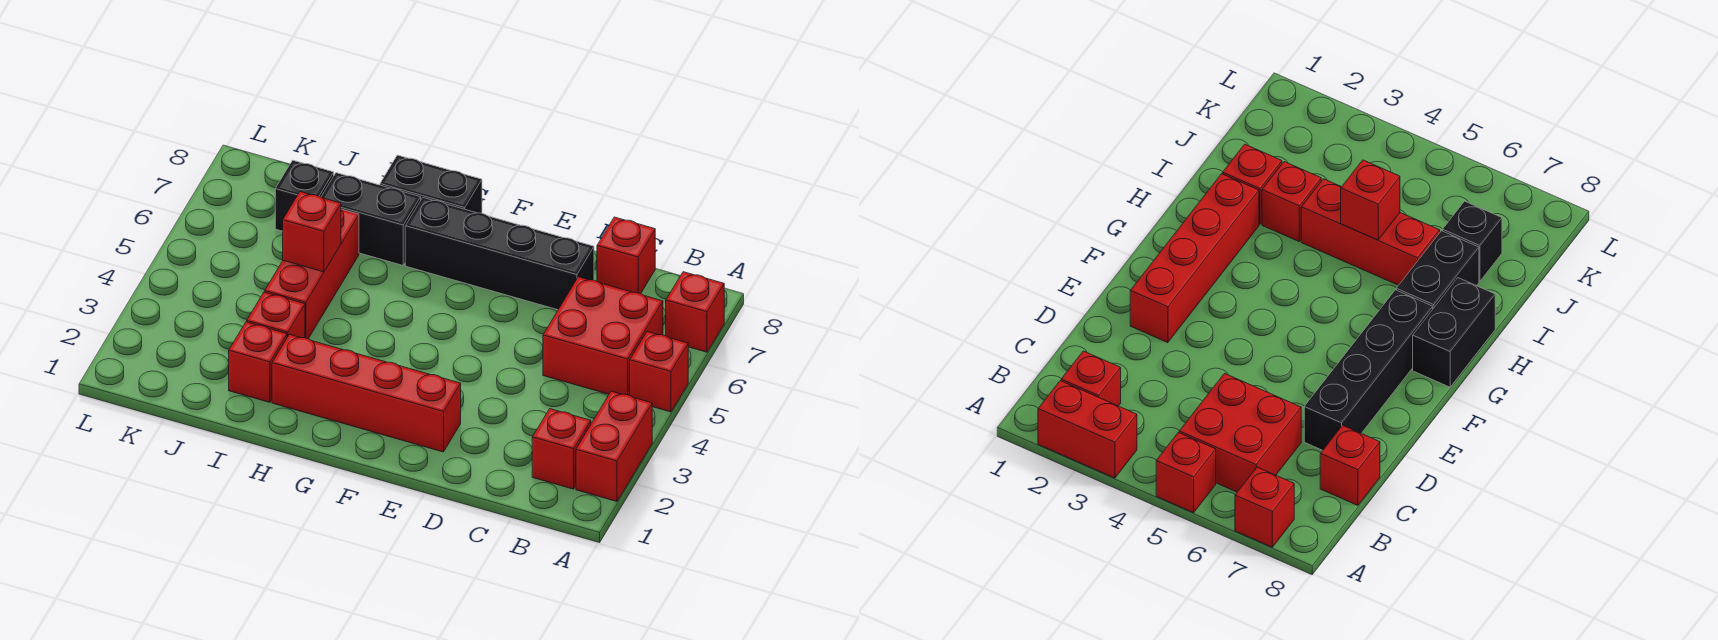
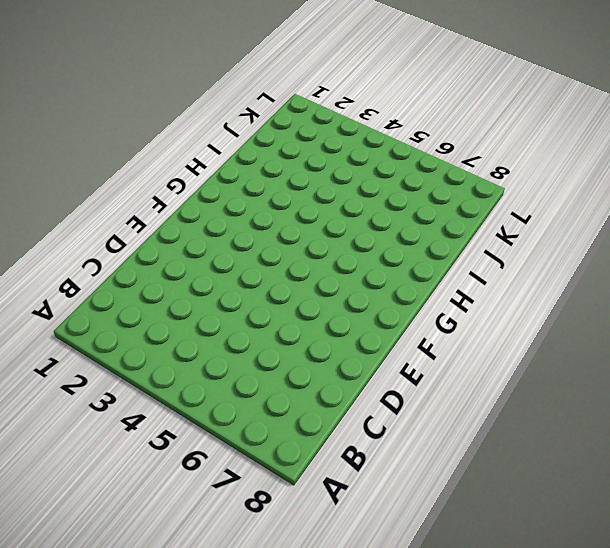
none -> red 1x2 brick [576,391,652,501]
none -> red 1x1 brick [630,332,688,412]
none -> red 1x1 brick [666,272,724,352]

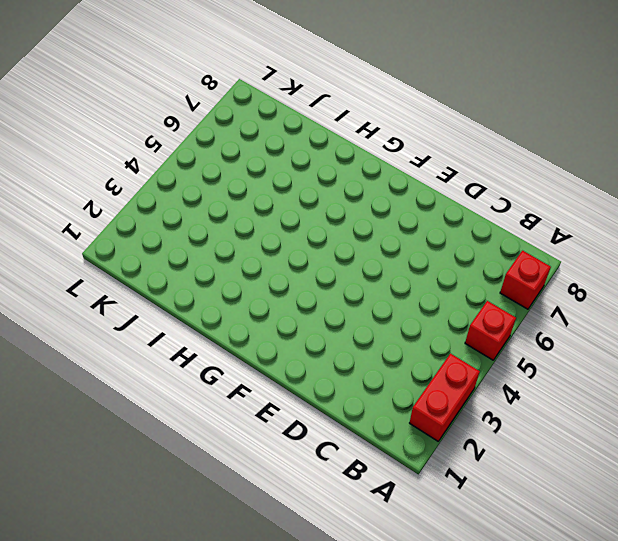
none -> red 1x1 brick [532,409,591,489]
none -> red 2x2 brick [543,277,663,395]
none -> red 1x1 brick [597,217,655,294]

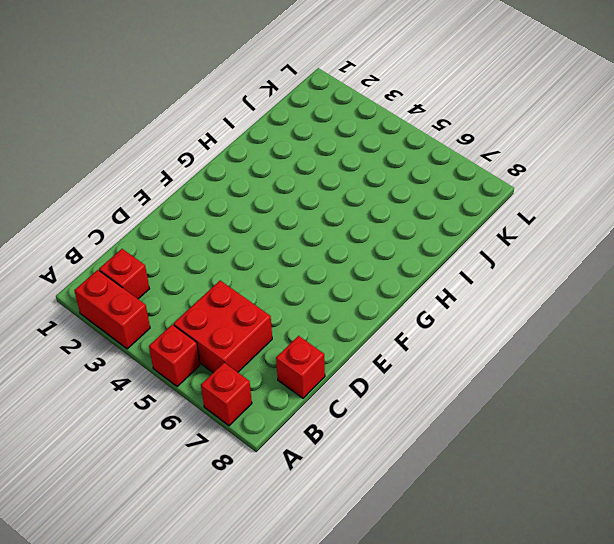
none -> black 1x4 brick [405,198,594,310]
none -> red 1x4 brick [272,334,461,452]
none -> black 1x2 brick [380,155,482,213]

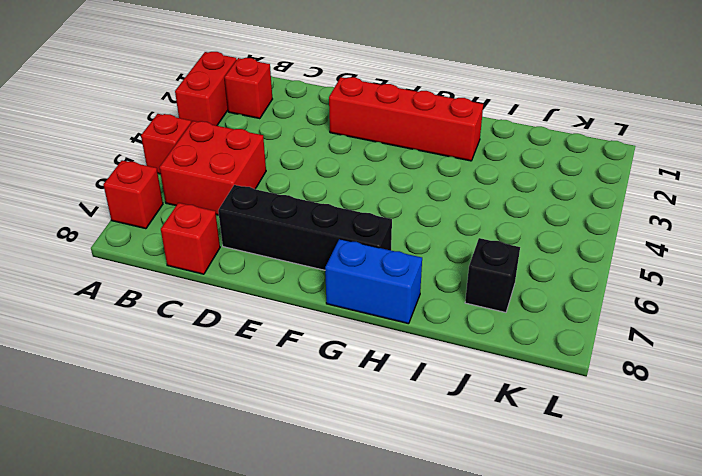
blue 1x2 brick [325,239,422,324] -> black 1x2 brick [380,155,482,213]
none -> black 1x2 brick [321,173,421,265]
none -> red 1x1 brick [229,322,287,402]
none -> red 1x1 brick [247,292,305,338]

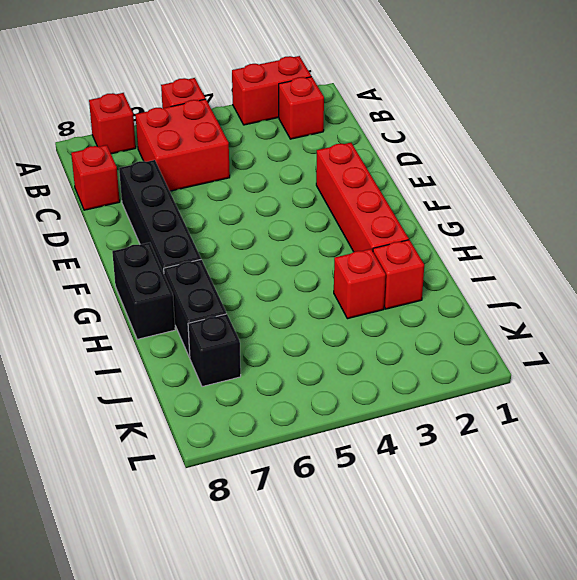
none -> red 1x3 brick [265,209,359,339]
none -> red 1x1 brick [283,192,341,272]

